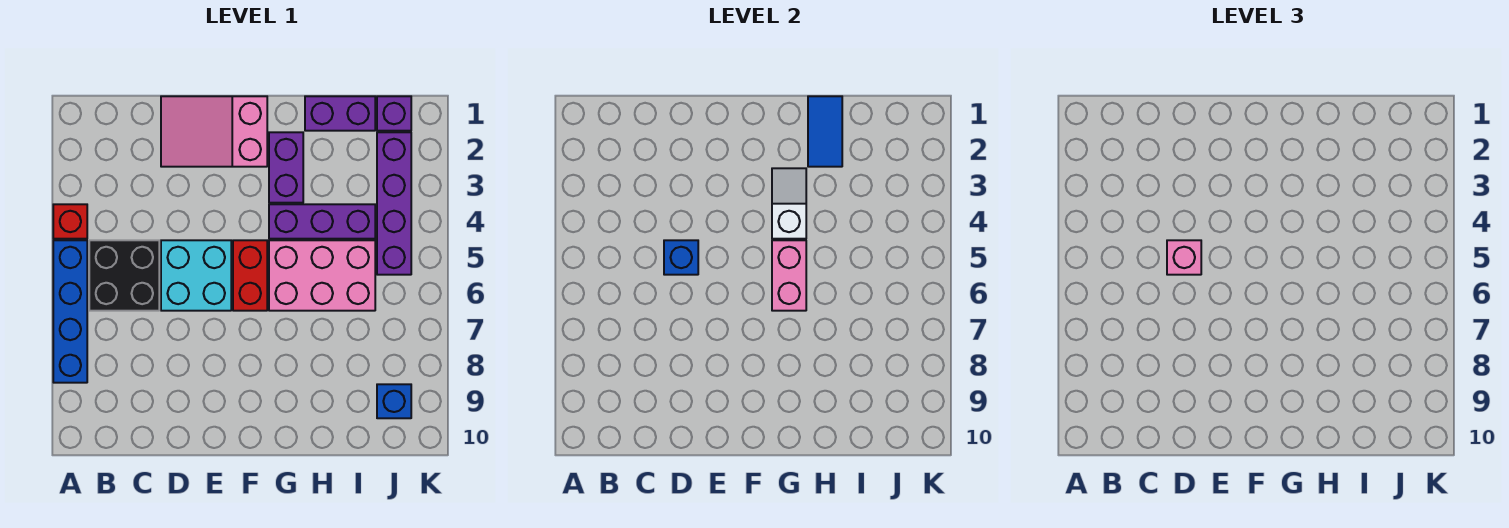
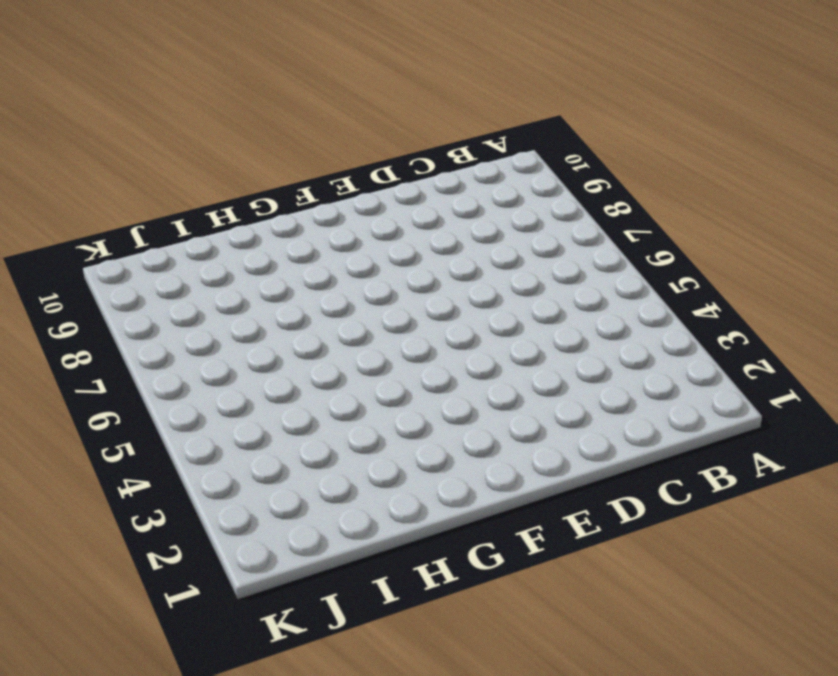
none -> red 1x1 brick [53,204,87,239]
none -> blue 1x4 brick [53,240,87,383]
none -> black 2x2 brick [89,240,159,311]

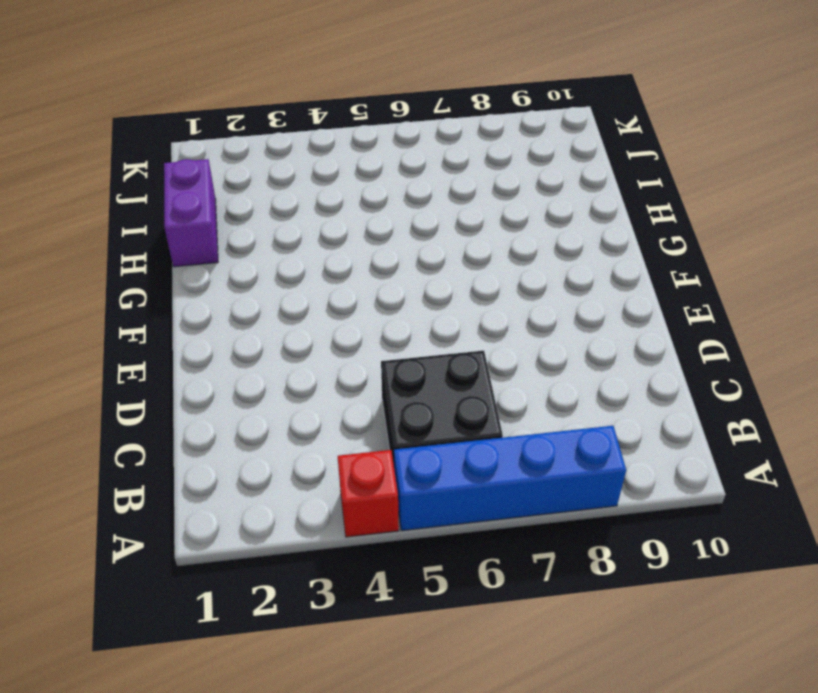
none -> pink 2x3 slope [161,96,267,167]
none -> cyan 2x2 brick [161,240,231,311]
none -> red 1x2 brick [233,240,267,311]

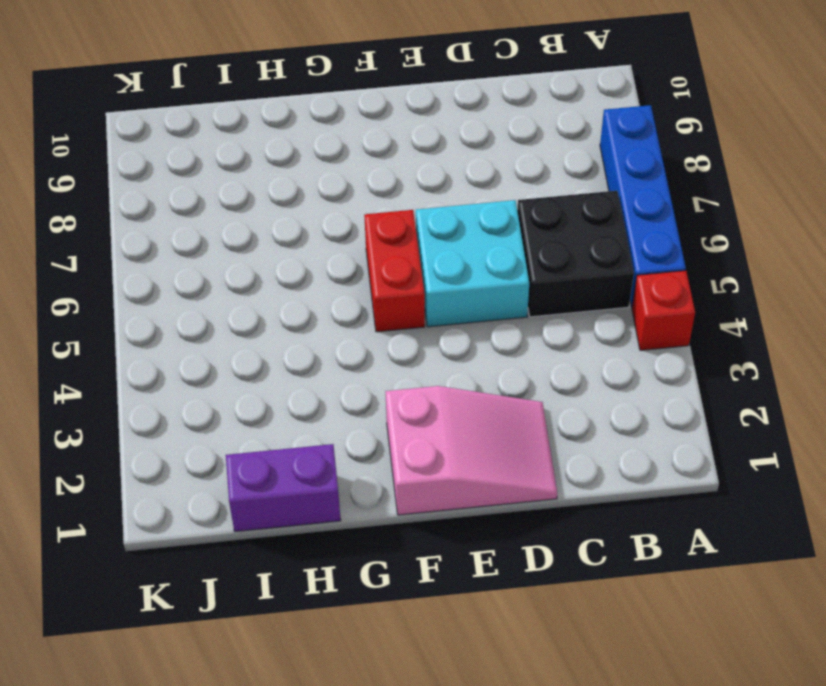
none -> purple 1x2 brick [269,132,303,203]
none -> purple 1x3 brick [269,204,375,239]
none -> pink 2x3 brick [269,240,375,311]

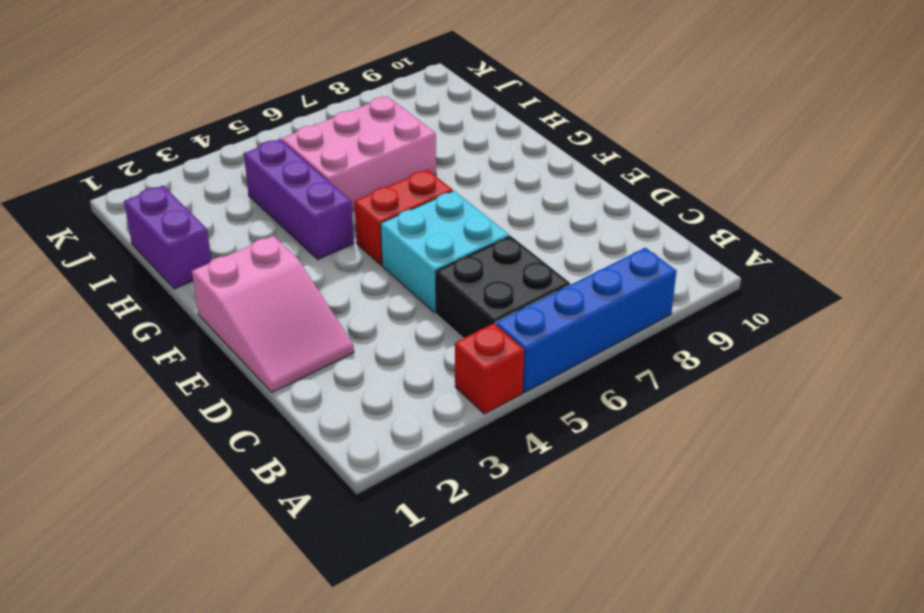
pink 2x3 brick [282,96,436,212] -> pink 2x3 brick turned to [269,240,375,311]
none -> purple 1x2 brick [269,132,303,203]
none -> purple 1x1 brick [377,96,411,131]
none -> purple 1x4 brick [377,132,411,275]

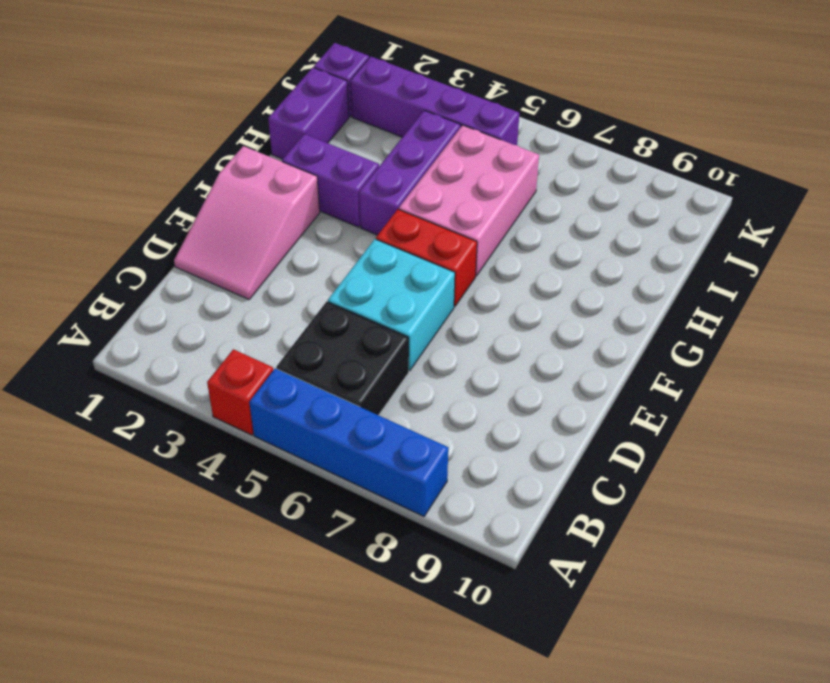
none -> blue 1x1 brick [377,384,411,418]
none -> blue 1x1 brick [664,240,698,275]
none -> white 1x2 slope [772,168,806,239]

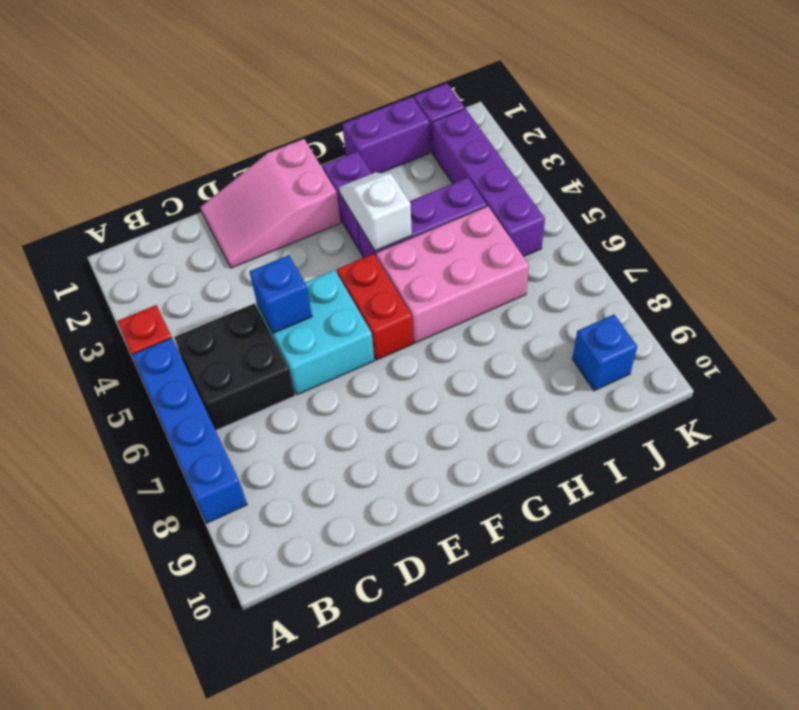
none -> pink 1x2 brick [772,240,806,311]
none -> blue 1x2 tile [808,96,842,167]
none -> pink 1x1 brick [1167,240,1201,275]

